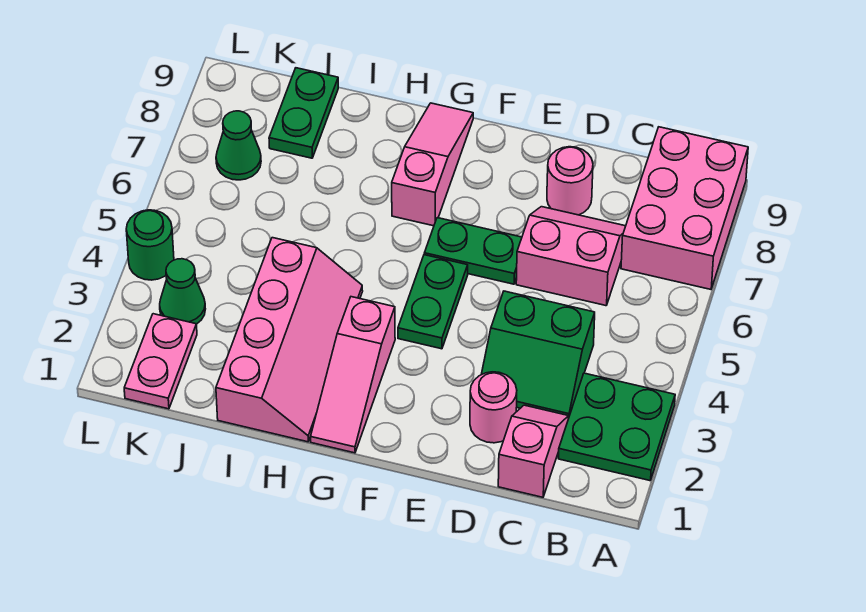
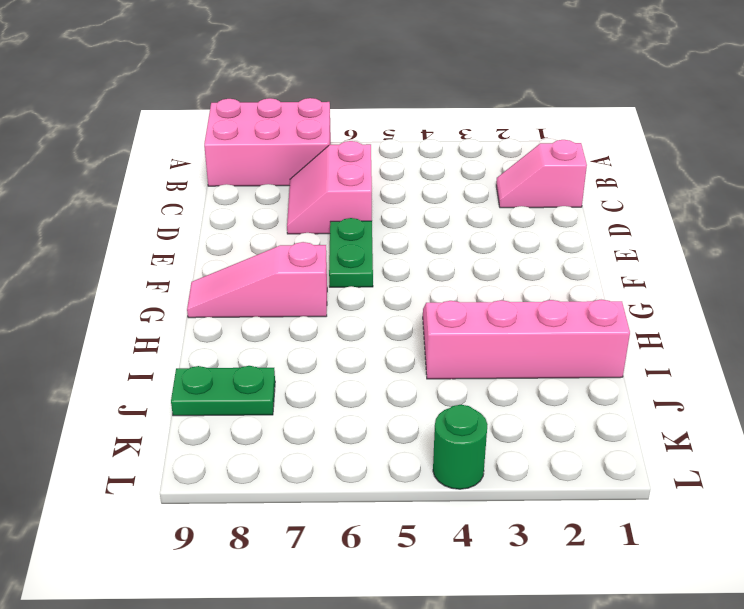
none -> green 2x2 plate [558,373,675,481]
none -> green 2x2 slope [481,291,595,419]
none -> pink 1x1 round brick [470,372,517,443]

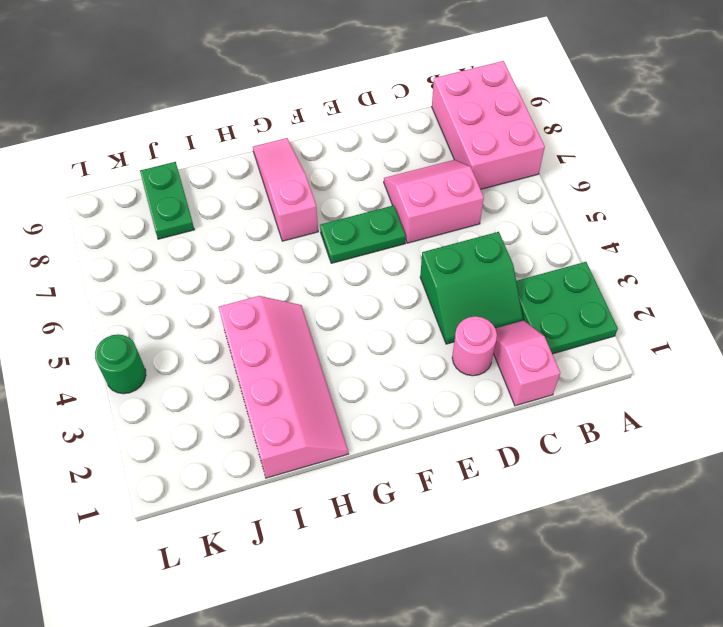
none -> pink 1x1 round brick [547,147,593,215]
none -> green 1x2 plate [398,255,468,349]
none -> pink 1x3 slope [311,297,395,453]

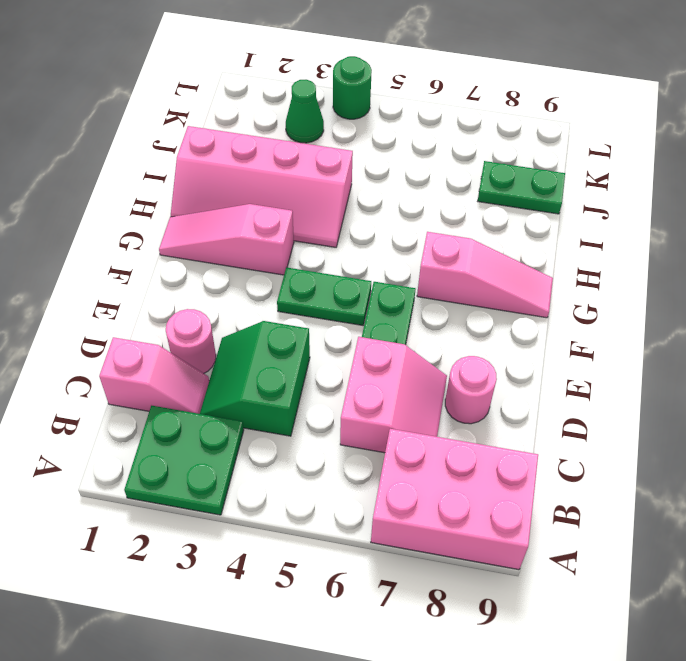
none -> pink 1x2 plate [124,314,197,409]
none -> green 1x1 cone [216,111,261,180]

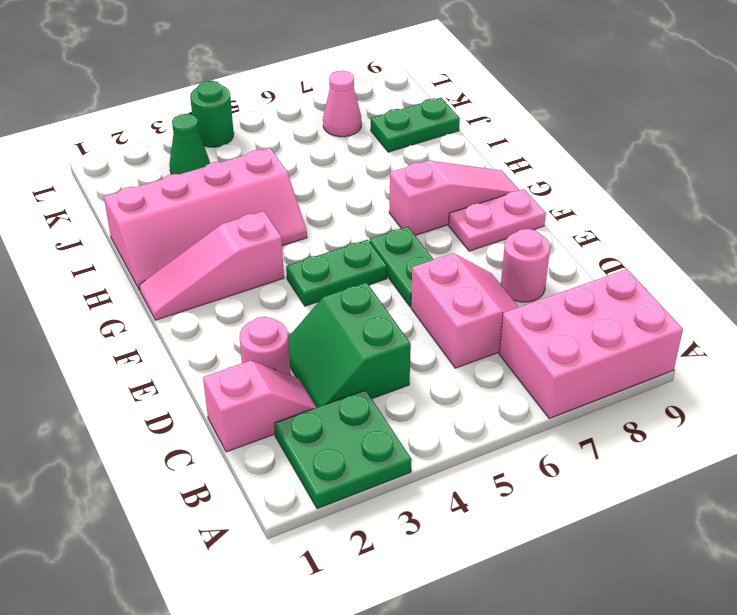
pink 1x2 plate [449,189,546,251] -> pink 1x2 plate moved to [124,314,197,409]
pink 1x1 cone [323,71,361,137] -> green 1x1 cone [216,111,261,180]

